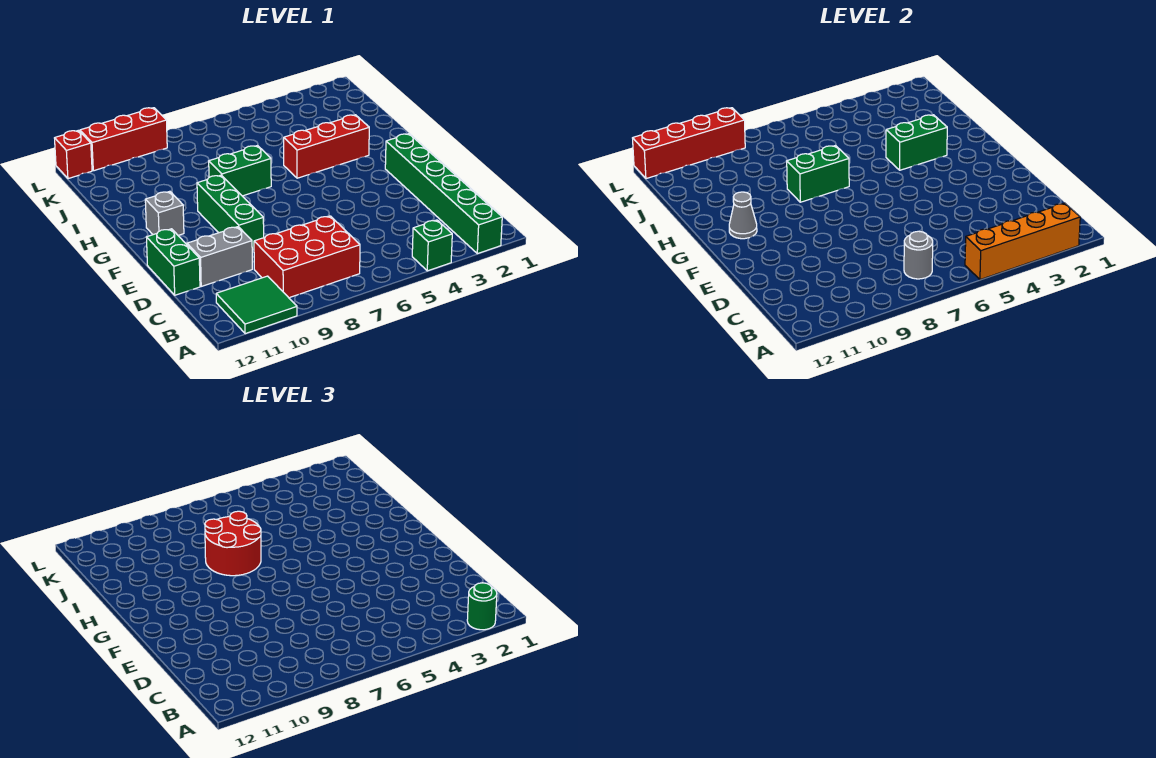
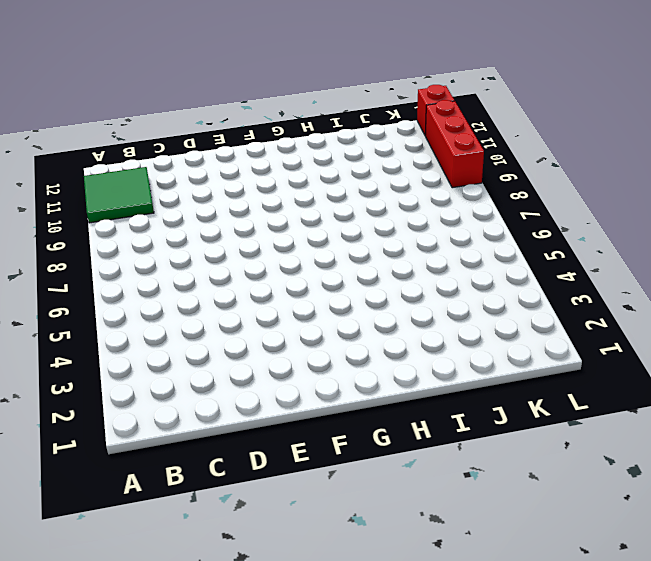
none -> green 1x6 brick [385,134,502,254]
none -> green 1x1 brick [412,220,452,271]
none -> red 2x3 brick [254,216,360,298]

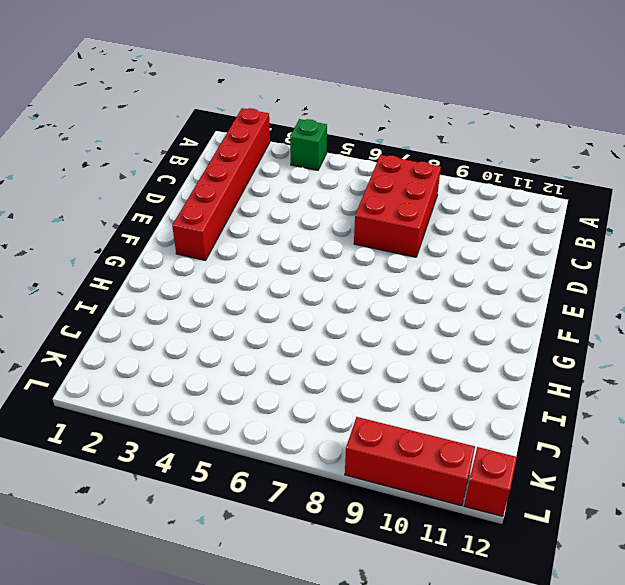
red 1x6 brick [172,108,270,260] -> green 1x6 brick [385,134,502,254]
red 2x3 brick [354,155,441,257] -> red 2x3 brick turned to [254,216,360,298]
none -> green 2x2 tile [216,276,297,334]
none -> grey 1x2 brick [187,227,252,286]
none -> green 1x2 brick [146,229,200,295]

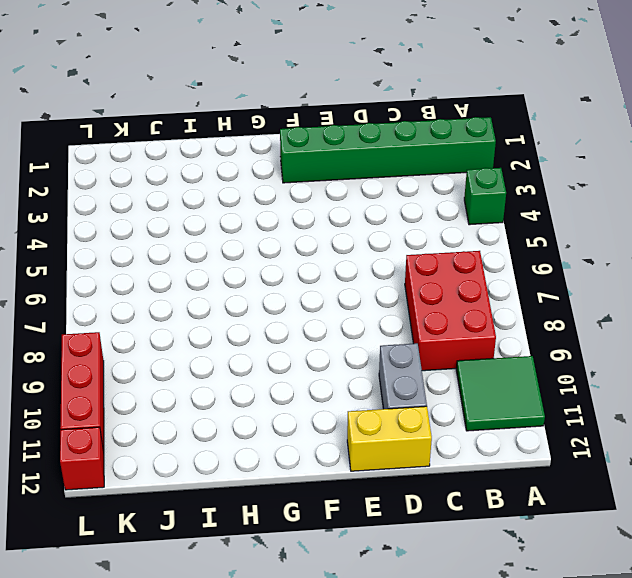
yellow 1x2 brick [347,406,432,471] -> green 1x2 brick [146,229,200,295]
none -> green 1x3 brick [197,175,264,250]
none -> grey 1x1 brick [145,191,184,235]
none -> red 1x3 brick [284,115,369,178]

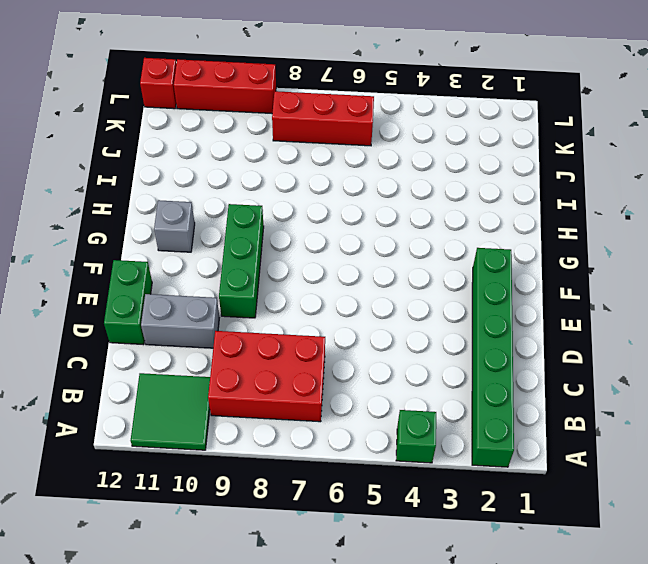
red 1x3 brick [272,91,374,146] -> red 1x3 brick moved to [284,115,369,178]
none -> green 1x2 brick [209,145,271,196]
none -> orange 1x4 brick [965,203,1080,280]
none -> grey 1x1 round brick [904,231,933,279]

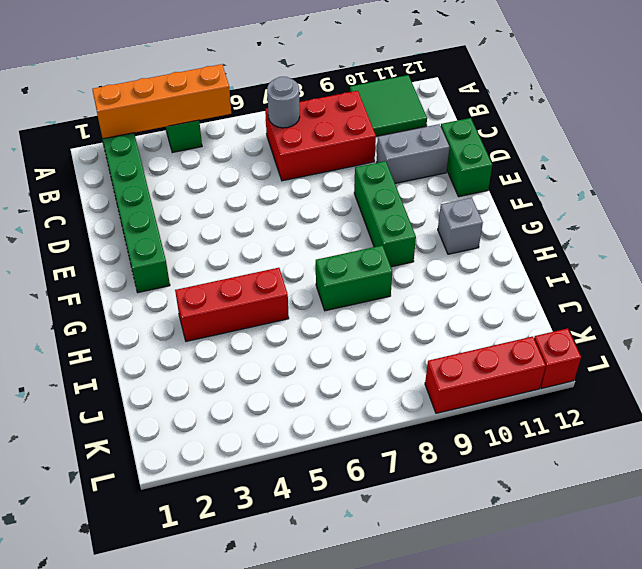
none -> grey 1x1 cone [729,192,757,239]
none -> green 1x2 brick [886,115,947,170]
none -> green 1x2 brick [787,145,849,202]

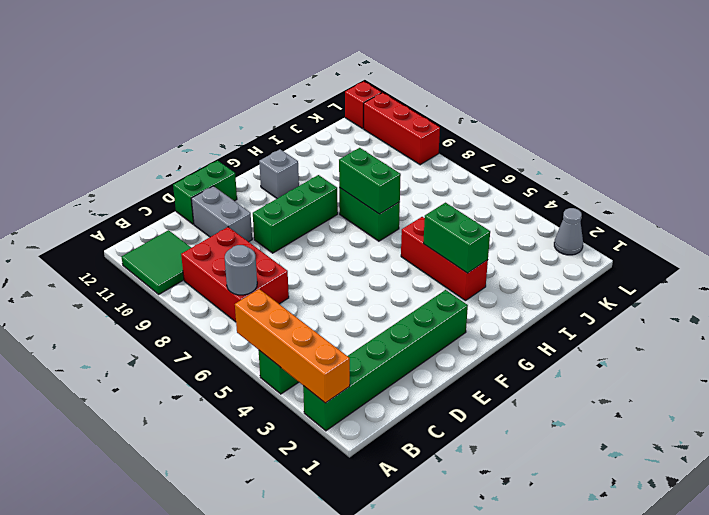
grey 1x1 cone [554,208,583,255] -> grey 1x1 cone moved to [729,192,757,239]
none -> red 1x4 brick [633,108,745,179]
none -> green 1x1 round brick [467,583,497,630]
none -> red 2x2 round brick [205,511,261,576]

